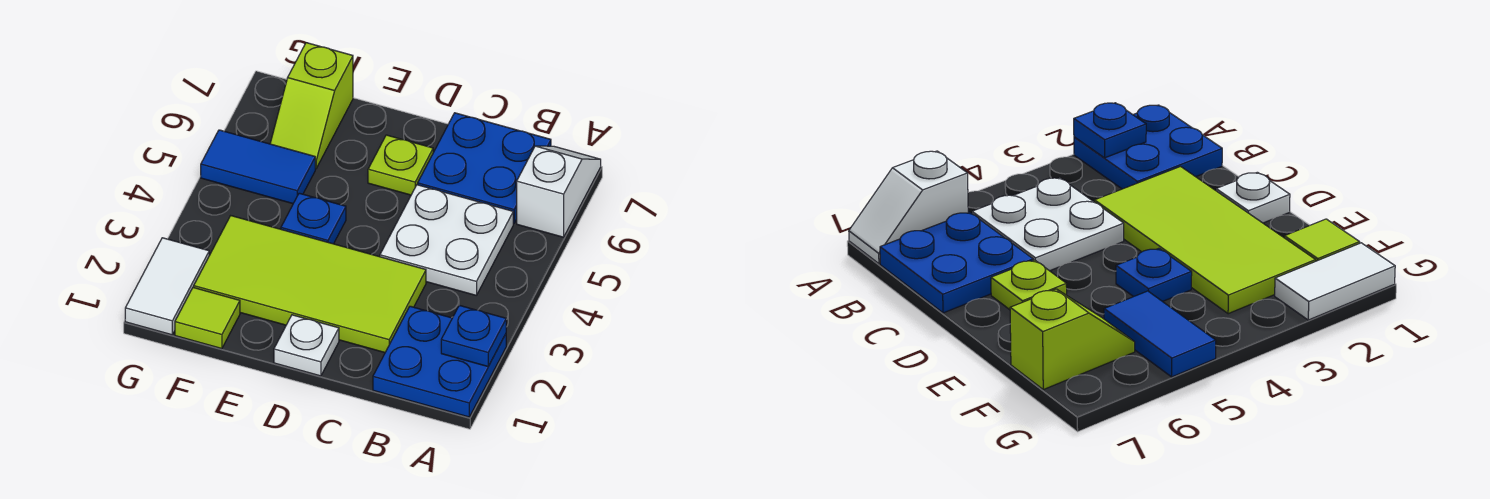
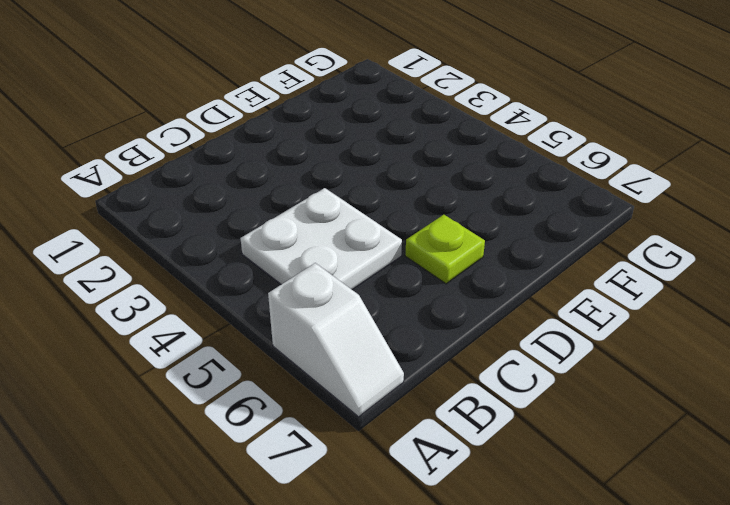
none -> blue 2x2 plate [373,306,506,417]
none -> blue 2x2 plate [418,113,551,224]
none -> lime 2x4 tile [194,216,426,353]

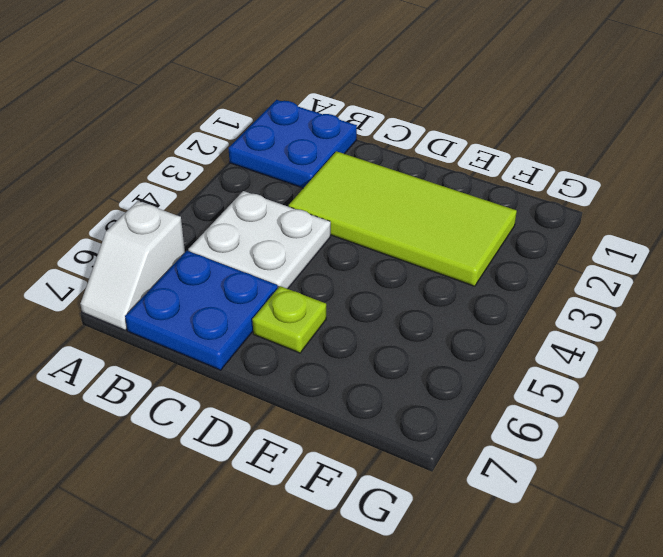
none -> white 1x1 plate [274,315,339,376]
none -> blue 1x1 plate [281,193,346,244]
none -> lime 1x1 tile [175,287,240,349]

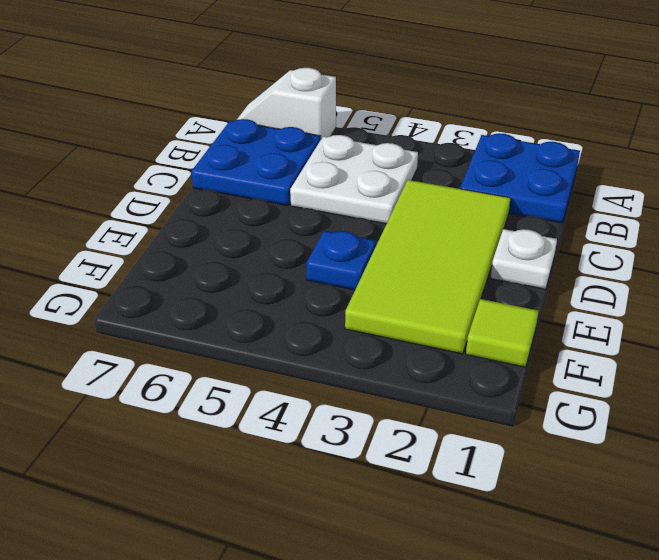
none -> lime 1x1 plate [368,135,433,195]
none -> blue 1x2 tile [201,130,315,204]
none -> lime 1x2 slope [270,43,353,169]

